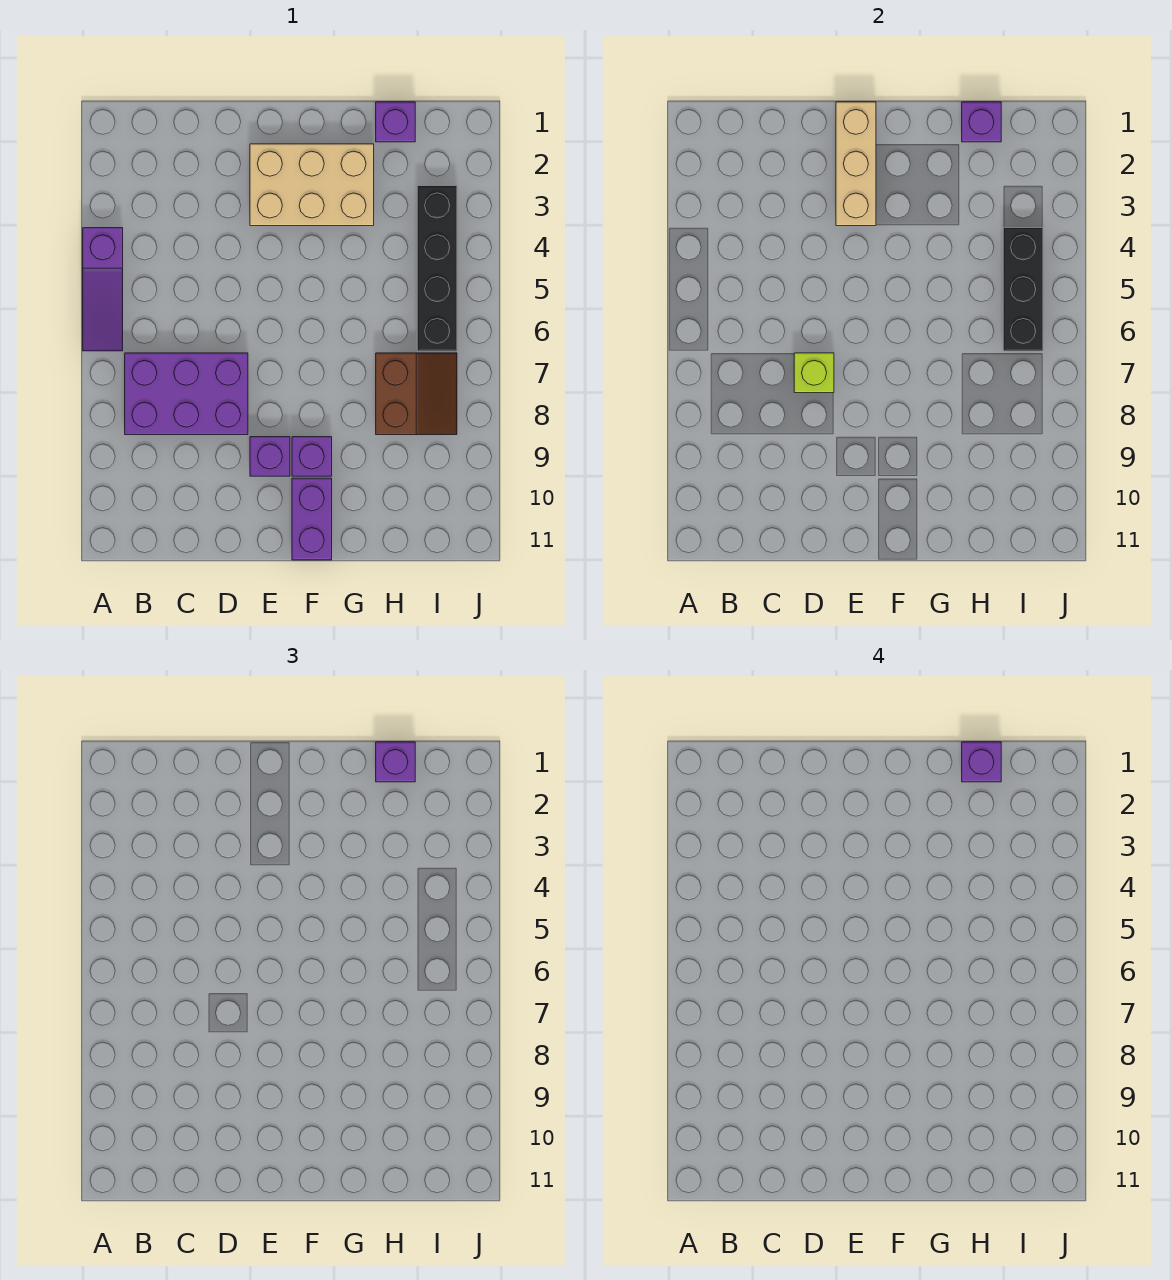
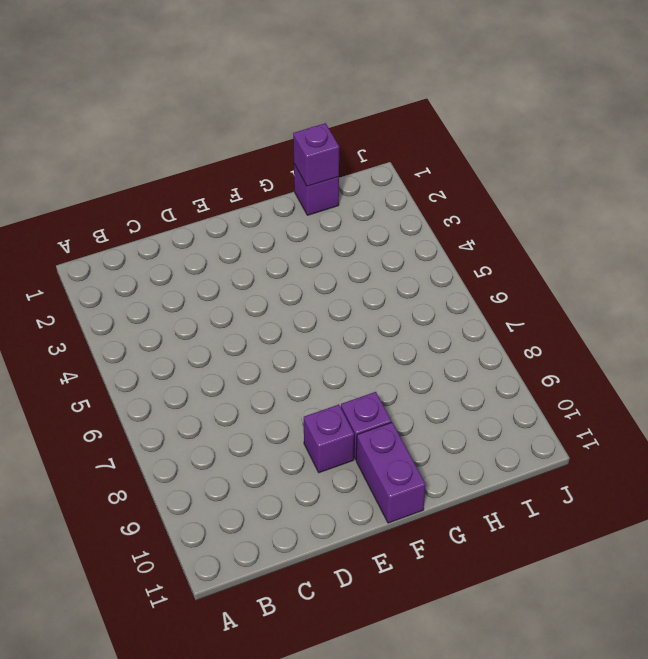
none -> purple 1x3 slope [83,228,123,351]
none -> purple 2x3 brick [125,353,248,435]
none -> tan 2x3 brick [250,144,374,226]

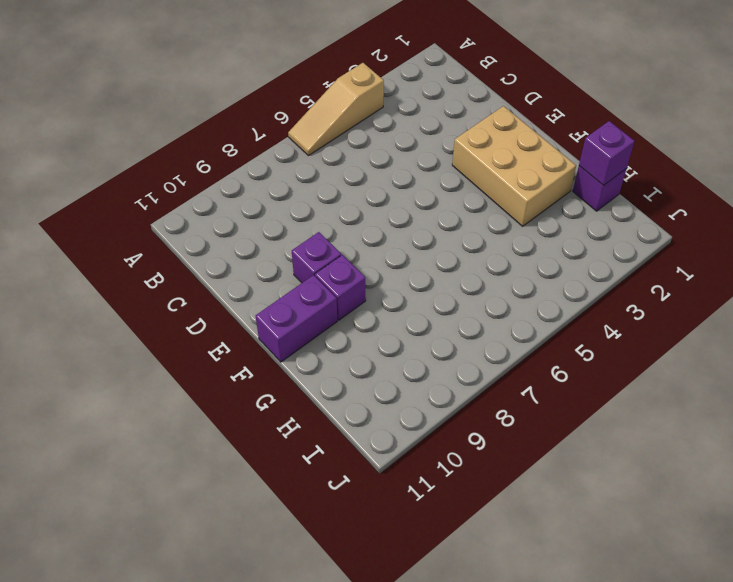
tan 1x3 slope [288,63,384,156] -> purple 1x3 slope [83,228,123,351]
none -> purple 2x3 brick [125,353,248,435]
none -> brown 2x2 slope [376,353,457,435]
none -> black 1x4 brick [417,186,457,351]

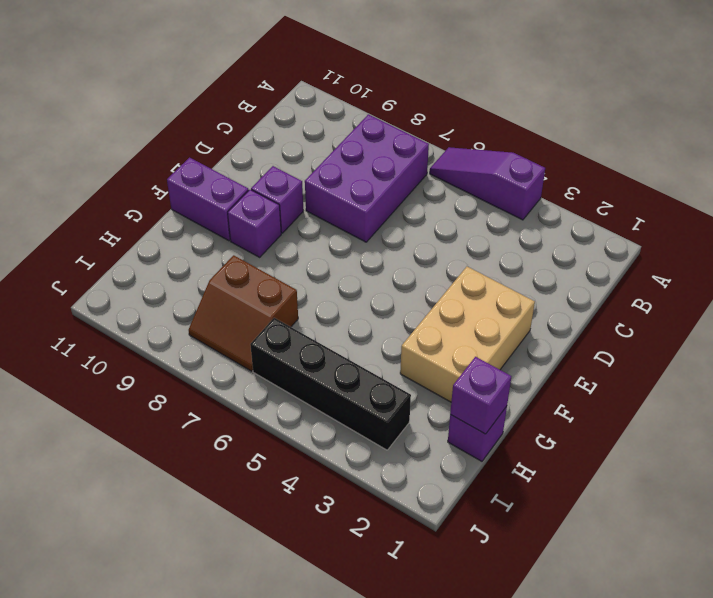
none -> lime 1x1 brick [794,353,834,393]
none -> tan 1x3 brick [836,102,876,226]
none -> black 1x3 brick [1003,228,1043,351]

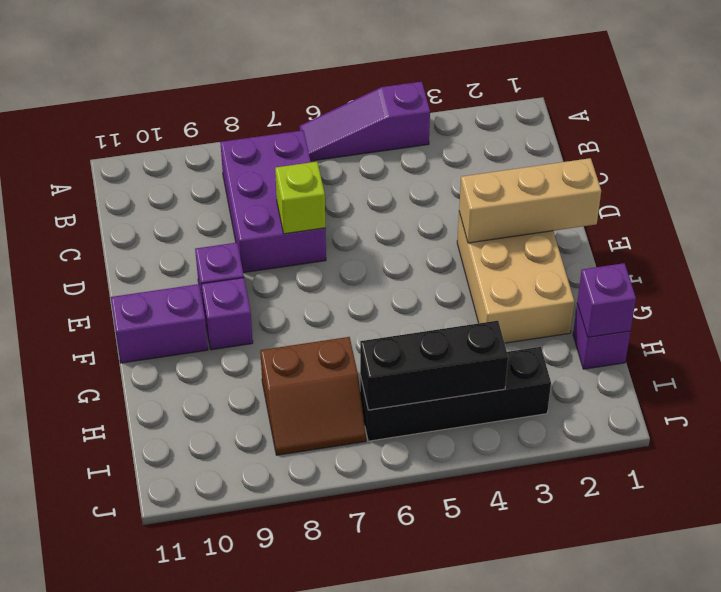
none -> purple 1x1 brick [376,742,415,782]
none -> purple 1x1 brick [962,742,1001,782]

